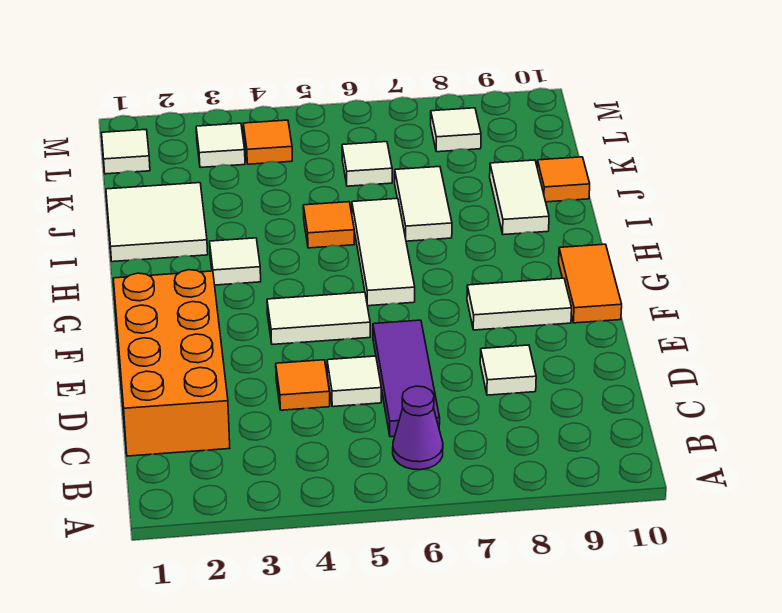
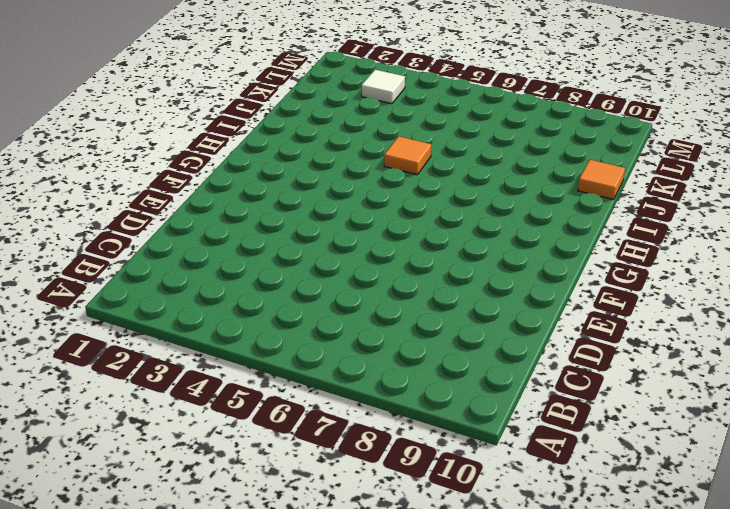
none -> purple 1x1 cone [393,386,443,470]
none -> orange 2x4 brick [113,270,230,456]
none -> purple 1x3 tile [373,320,440,437]

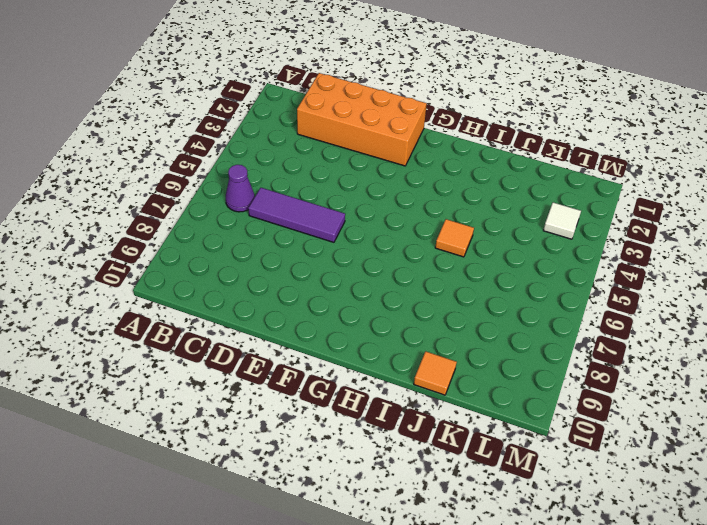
none -> orange 1x1 tile [276,360,330,410]
none -> white 1x1 tile [327,356,381,407]
none -> white 1x1 tile [480,345,536,395]

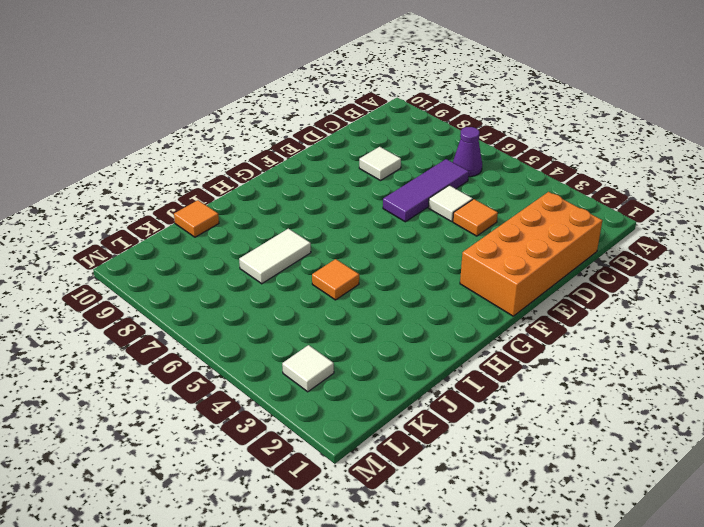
none -> white 1x2 tile [267,292,370,345]
none -> white 1x2 tile [467,278,572,330]
none -> orange 1x2 tile [559,244,622,323]

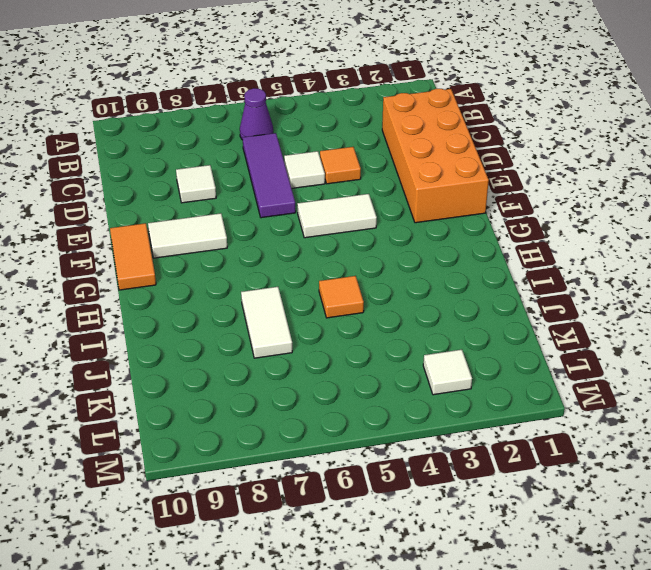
none -> white 1x3 tile [352,198,415,306]
none -> white 1x1 tile [210,238,261,285]
none -> white 2x2 tile [106,183,208,262]

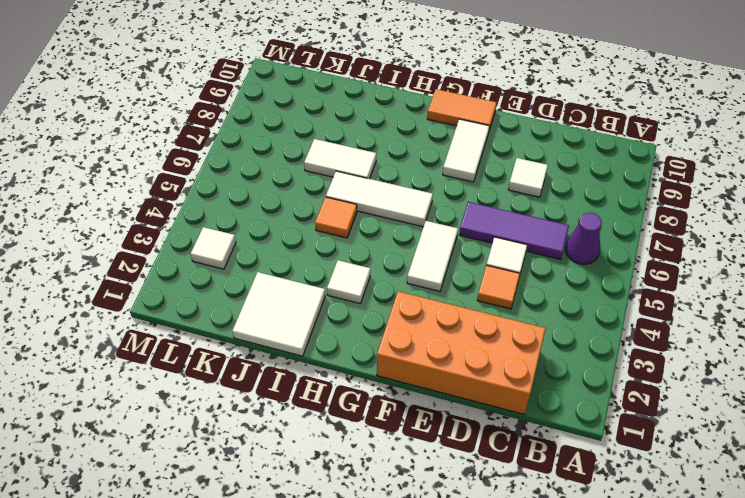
none -> white 1x2 tile [490,160,549,235]
none -> orange 1x1 tile [537,157,590,202]
none -> white 1x1 tile [342,142,392,186]

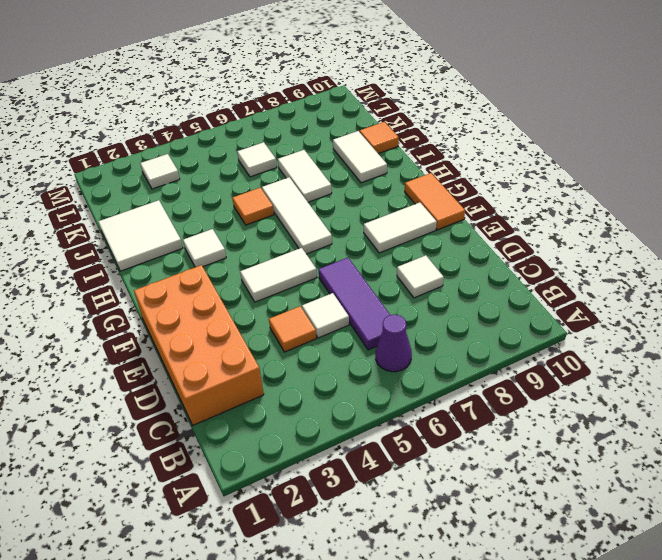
none -> white 1x1 tile [102,130,150,174]
none -> orange 1x1 tile [243,120,292,164]
none -> white 1x1 tile [431,108,481,152]

